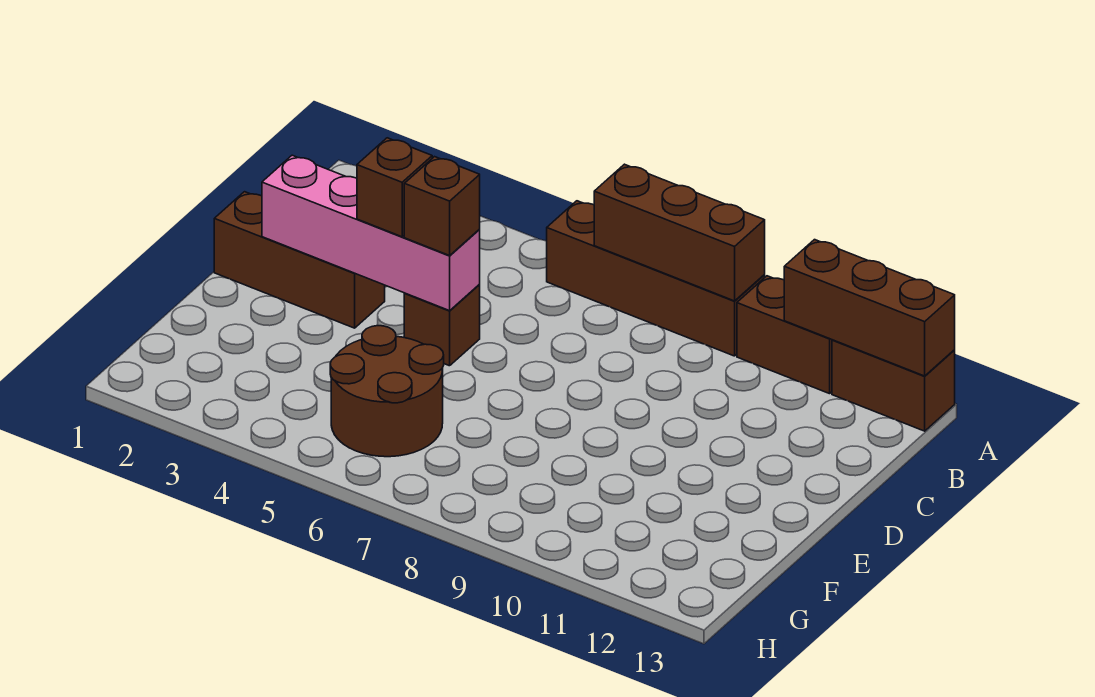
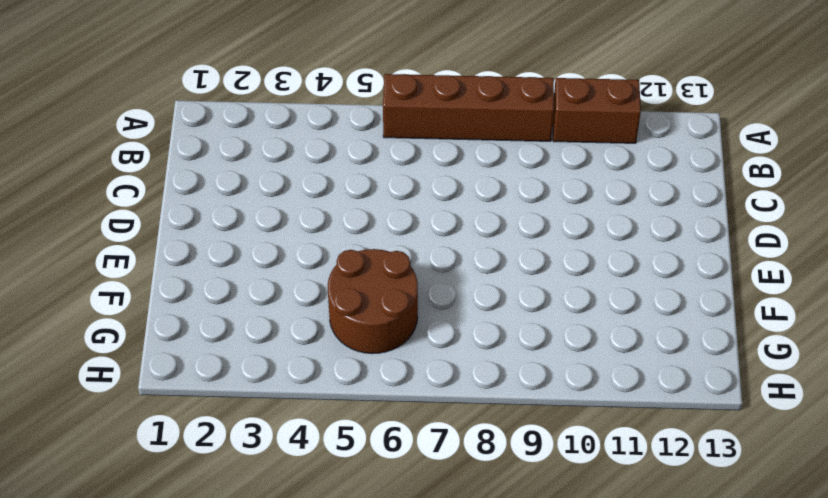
none -> brown 1x2 brick [832,340,955,431]
none -> brown 1x3 brick [214,192,385,328]

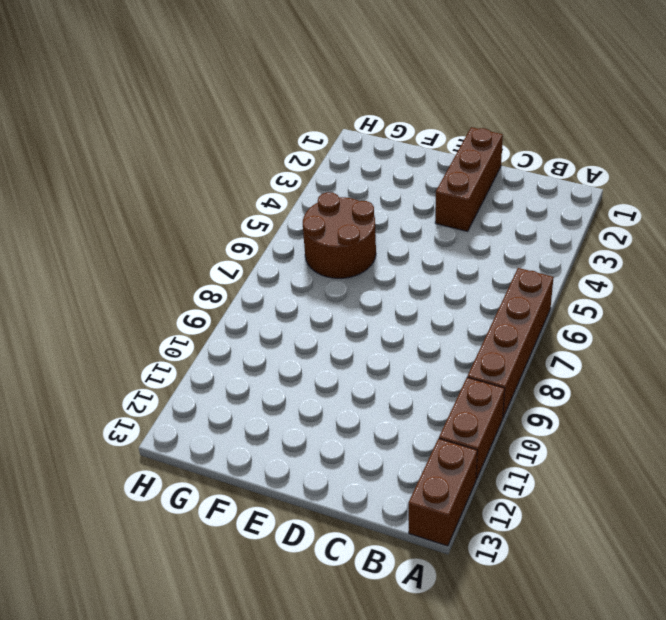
none -> brown 1x1 brick [404,285,480,366]
none -> brown 1x3 brick [594,164,765,301]

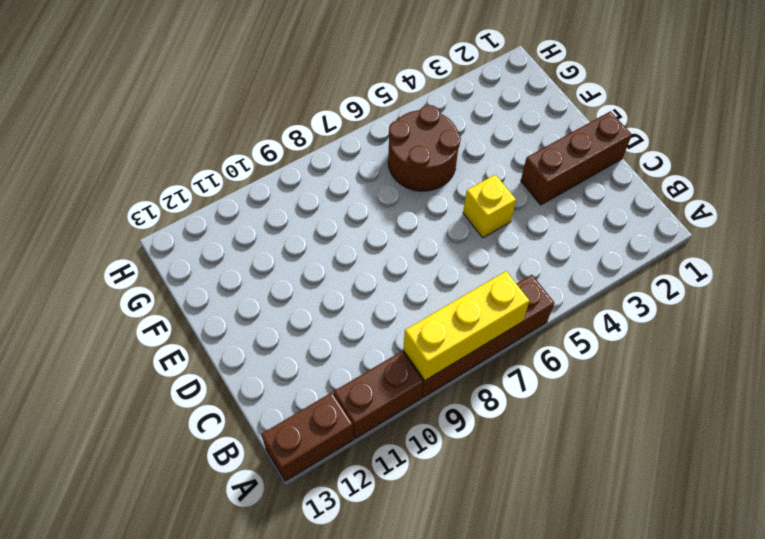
yellow 1x3 brick [403,271,530,380] -> brown 1x3 brick [594,164,765,301]
yellow 1x1 brick [463,174,516,238] -> brown 1x1 brick [404,285,480,366]
none -> brown 1x3 brick [784,240,955,376]
none -> pink 1x4 brick [262,155,480,311]

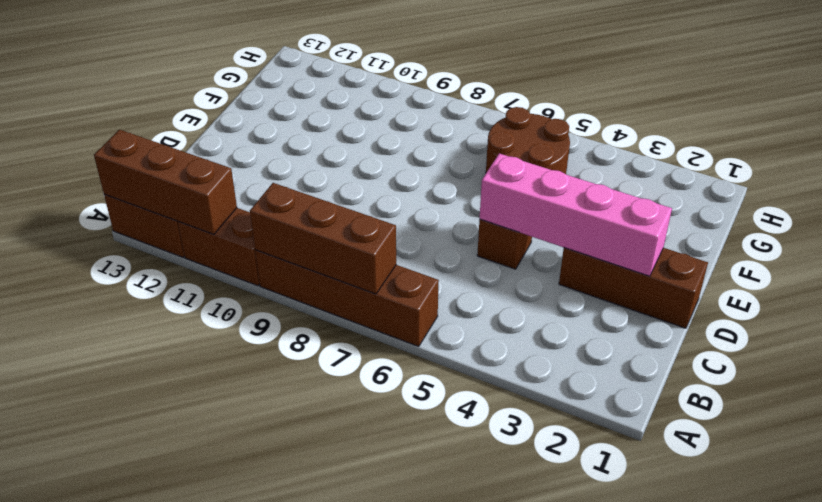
none -> brown 1x1 brick [357,138,432,237]
none -> brown 1x1 brick [404,157,480,256]

